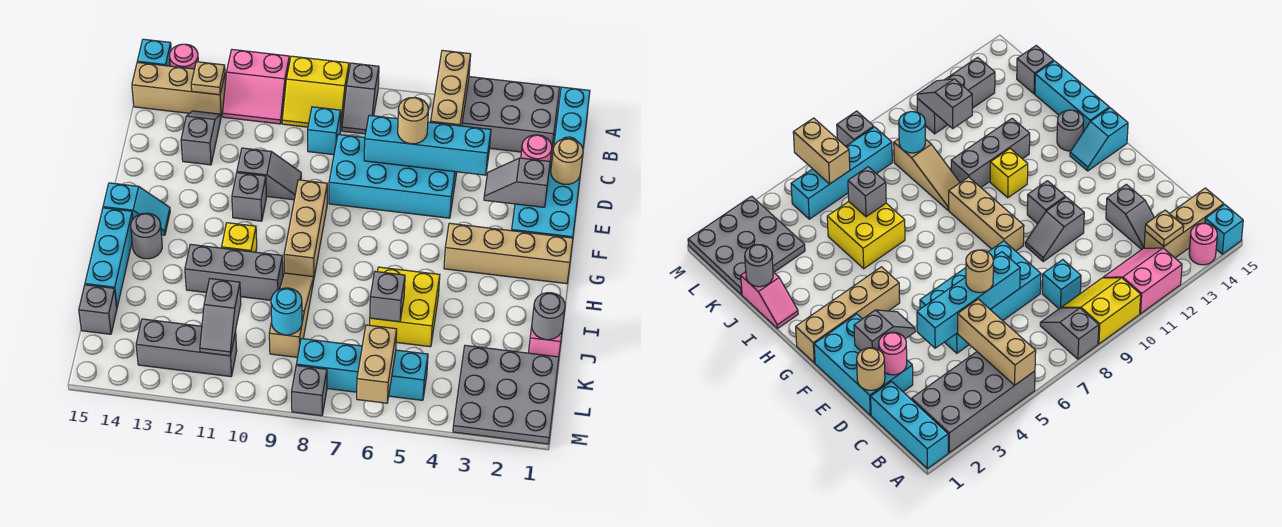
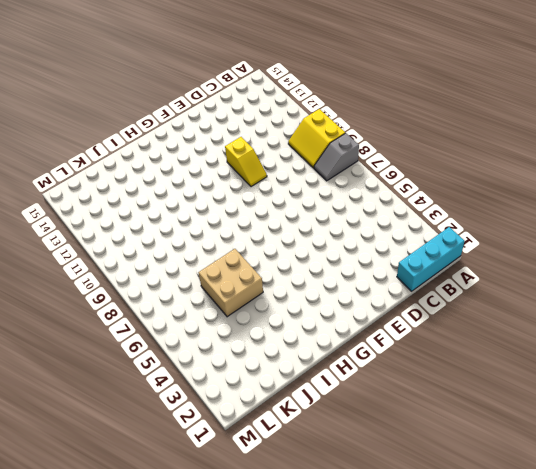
yellow 1x2 slope [225,137,267,187] -> grey 1x2 slope [237,148,301,200]
tan 2x2 brick [199,249,263,317] -> yellow 2x2 brick [370,267,440,347]
none -> grey 2x4 brick [462,77,560,154]
none -> pink 2x2 slope [223,50,290,124]
none -> pink 1x1 round brick [170,44,198,69]
none -> cyan 1x1 brick [137,39,171,66]

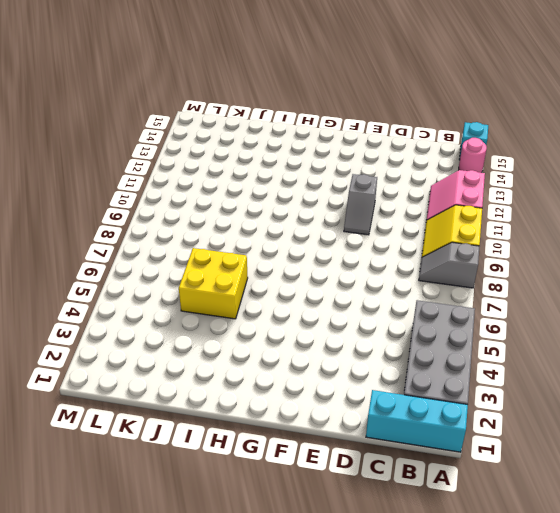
none -> tan 1x3 brick [132,62,225,116]
none -> cyan 1x1 brick [308,107,341,155]
none -> grey 1x2 slope [181,111,221,165]
none -> cyan 2x3 brick [512,159,580,238]

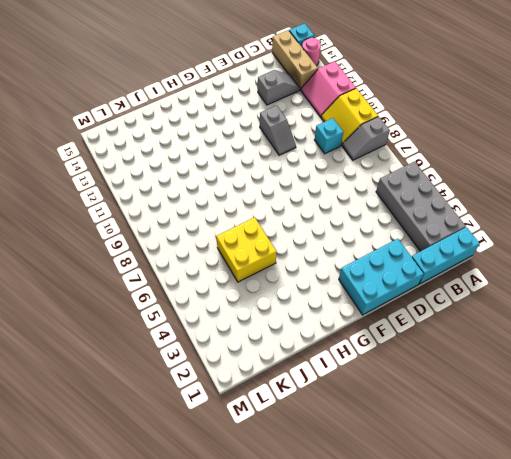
none -> cyan 2x4 brick [329,134,457,218]
none -> tan 1x3 brick [284,180,327,277]
none -> grey 1x1 brick [232,173,266,221]
none -> tan 1x4 brick [444,223,573,284]

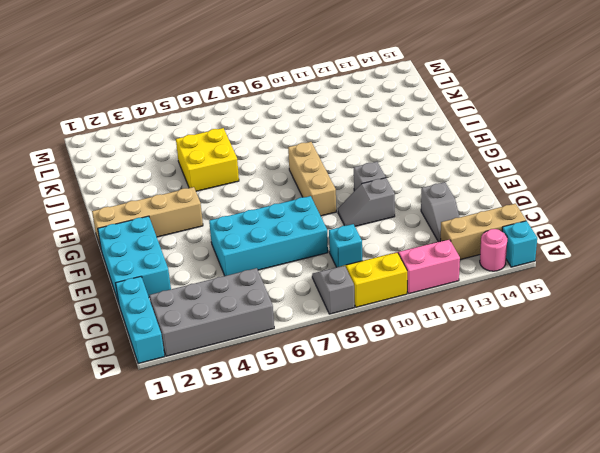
none -> cyan 1x2 slope [103,183,170,235]
none -> yellow 1x1 brick [222,223,257,252]
none -> grey 1x1 round brick [131,213,162,259]
none -> cyan 1x3 brick [85,208,133,307]

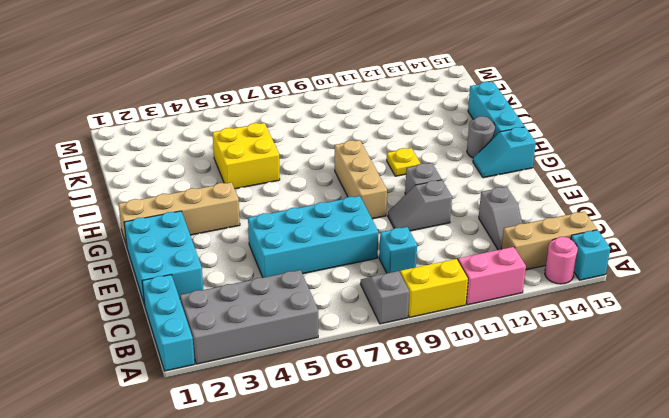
yellow 1x1 plate [387,148,420,176] -> yellow 1x1 brick [222,223,257,252]
none -> pink 1x2 slope [529,327,562,357]
none -> tan 1x3 slope [269,273,314,357]
none -> grey 1x3 brick [185,244,283,300]
none -> grey 3x3 plate [453,345,559,444]

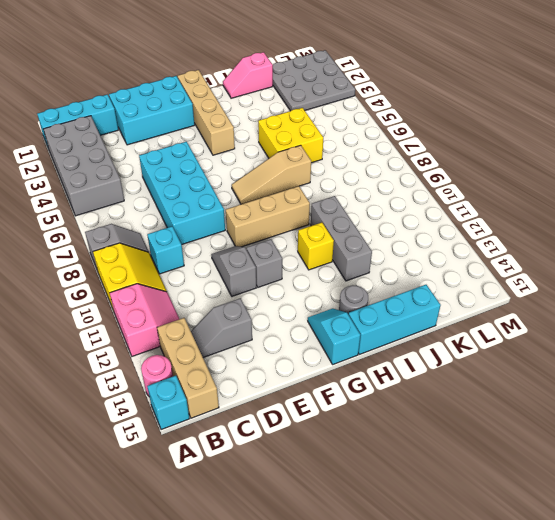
tan 1x3 slope [232,145,311,204] -> tan 1x3 slope moved to [269,273,314,357]
none -> grey 1x1 brick [79,285,117,334]
none -> cyan 1x4 brick [296,339,428,400]
none -> grey 1x3 brick [136,319,237,377]
none -> grey 1x1 brick [292,366,327,416]

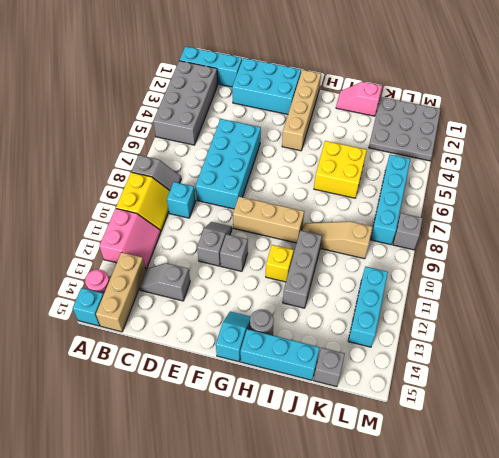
cyan 1x3 brick [348,267,388,347] -> grey 1x3 brick [136,319,237,377]
none -> tan 1x3 brick [431,50,471,126]
none -> tan 1x1 plate [191,62,225,95]
none -> tan 1x1 round brick [551,139,583,184]
none -> pink 1x1 round brick [521,135,552,169]

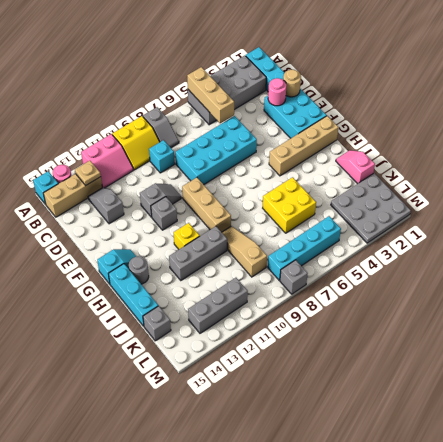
none -> cyan 1x4 brick [364,115,491,175]
none -> grey 1x2 slope [484,158,550,207]
none -> grey 1x1 round brick [532,293,565,340]
none -> grey 1x1 brick [370,272,405,322]

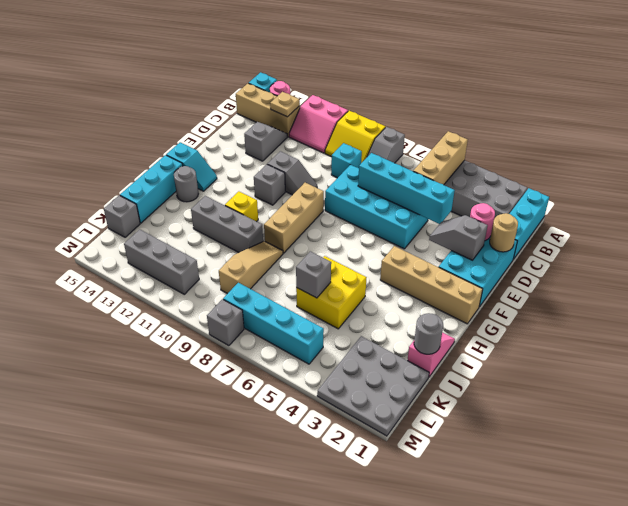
none -> cyan 1x1 round brick [271,288,302,335]
none -> grey 1x2 slope [200,279,241,356]
none -> tan 1x2 brick [357,325,397,403]
none -> tan 1x1 round brick [398,98,428,144]

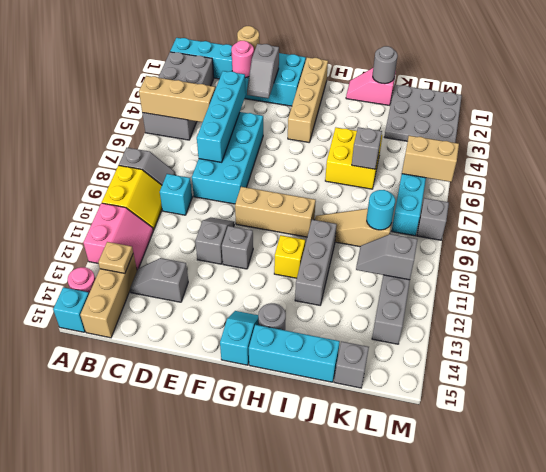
grey 1x2 slope [356,234,417,280] -> grey 1x2 slope turned to [200,279,241,356]
none -> tan 1x1 round brick [398,98,428,144]

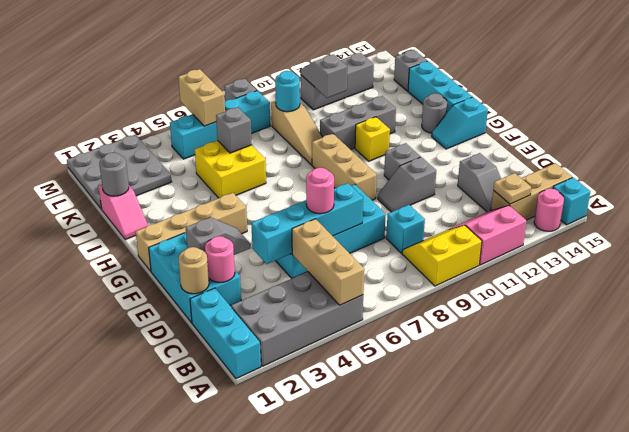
pink 1x1 round brick [306,168,334,214] -> tan 1x1 round brick [398,98,428,144]
none -> grey 1x2 slope [342,63,379,134]

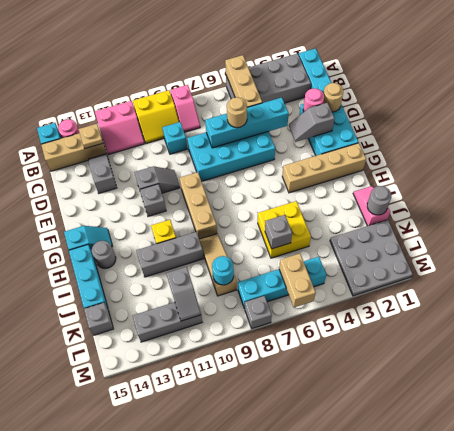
pink 1x2 slope [170,85,200,132] -> grey 1x2 slope [342,63,379,134]

